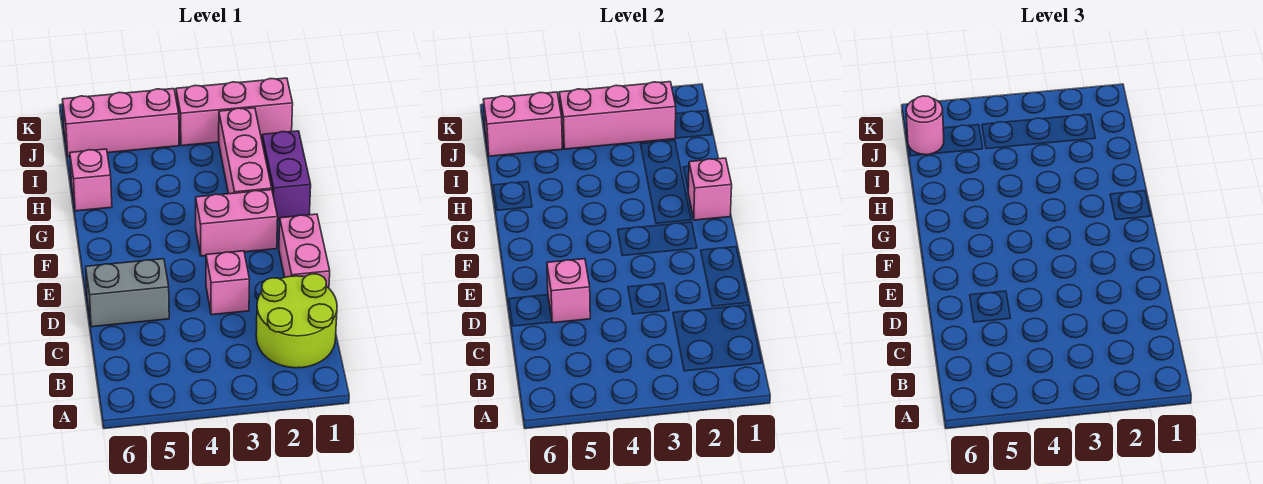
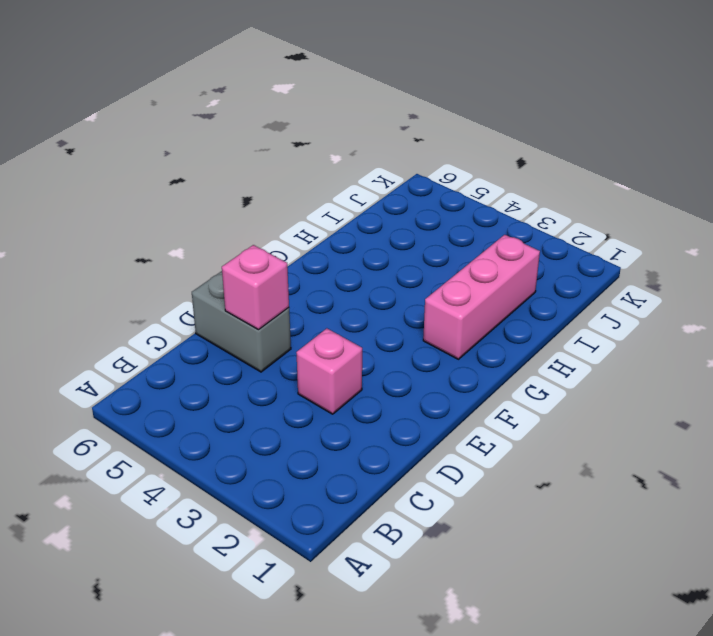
none -> lime 2x2 round brick [256,274,337,368]
none -> pink 1x2 brick [279,214,330,288]
none -> pink 1x2 brick [196,190,278,256]

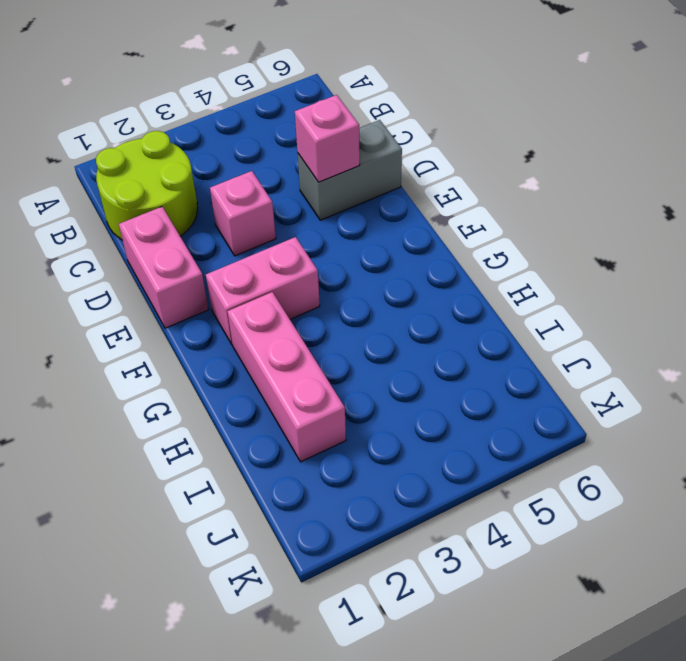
none -> purple 1x2 brick [262,131,311,220]
none -> pink 1x1 brick [70,149,112,211]
none -> pink 1x3 brick [176,78,293,146]

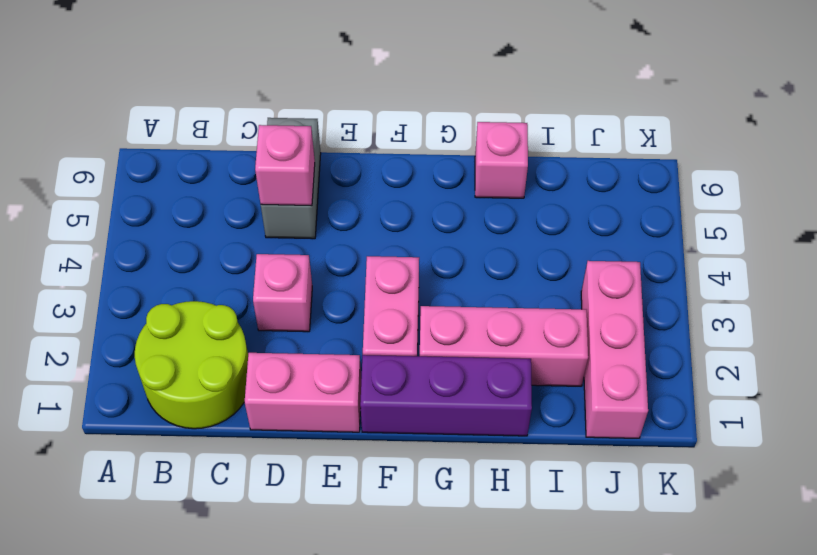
purple 1x3 brick [360,355,532,436] -> purple 1x2 brick [262,131,311,220]
none -> pink 1x3 brick [62,89,179,156]
none -> pink 1x1 brick [688,158,732,220]
none -> pink 1x3 brick [559,82,676,149]

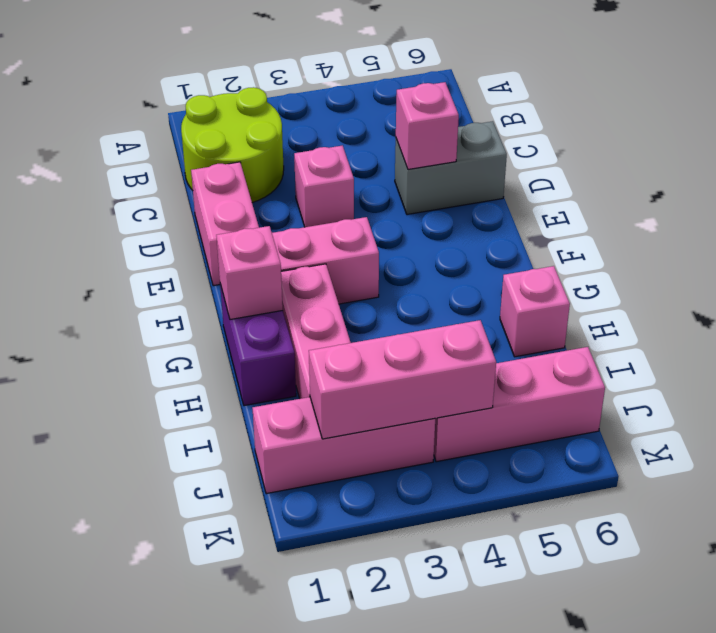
none -> pink 1x2 brick [483,92,562,156]
none -> pink 1x1 round brick [906,96,944,155]

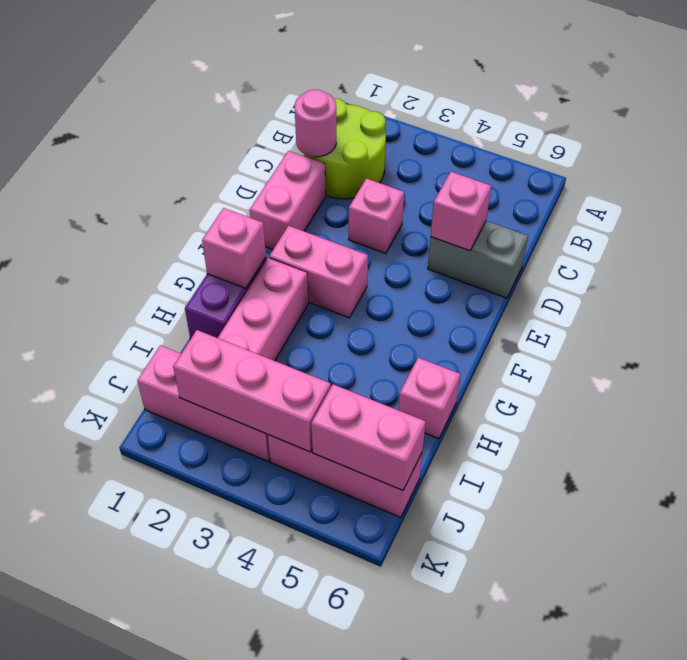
pink 1x1 round brick [295,90,336,157] -> pink 1x1 round brick moved to [906,96,944,155]

